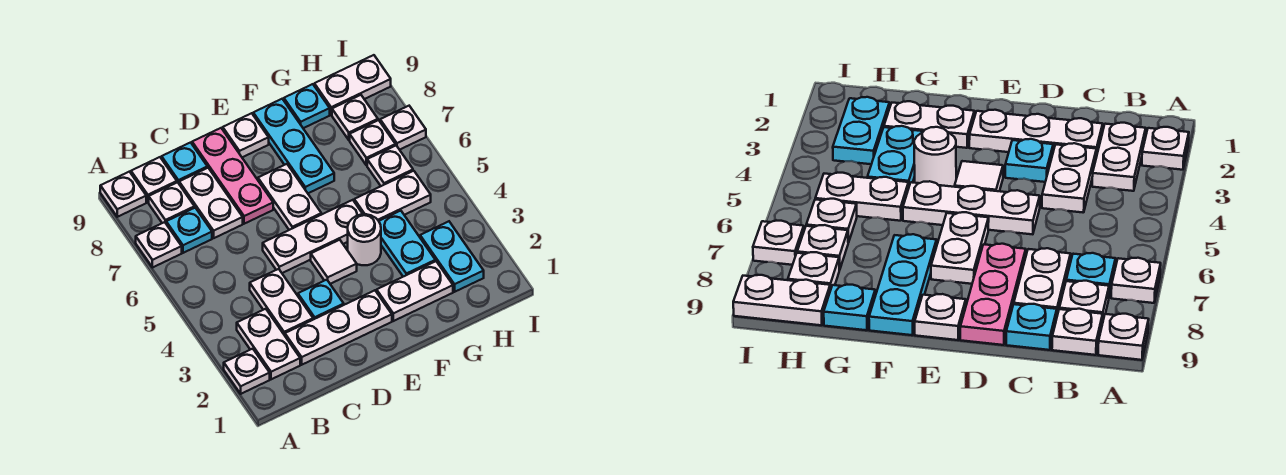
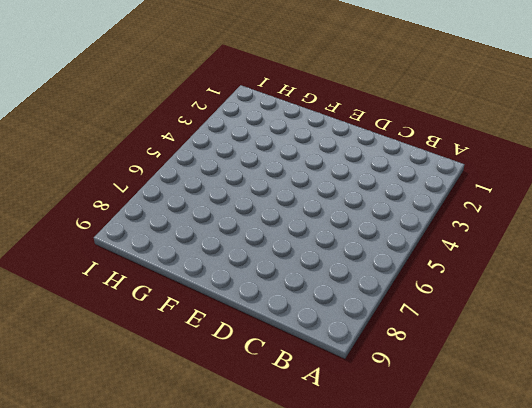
none -> white 1x1 plate [224,349,270,394]
none -> white 1x1 plate [136,222,182,268]
none -> white 1x1 plate [100,172,146,217]

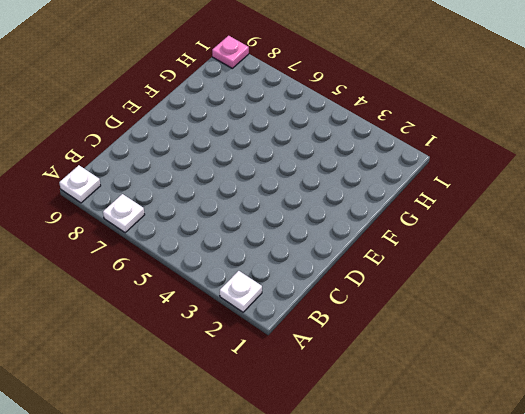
pink 1x1 plate [212,36,249,68] -> white 1x2 plate [314,55,391,115]
none -> white 1x2 plate [237,309,300,379]
none -> cyan 1x1 plate [166,208,212,253]
none -> white 1x1 plate [149,182,195,223]

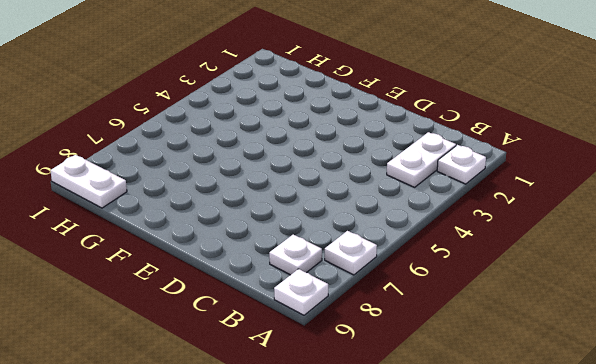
none -> cyan 1x1 plate [166,208,212,253]
none -> white 1x1 plate [131,157,177,202]
none -> white 1x3 plate [285,290,392,365]

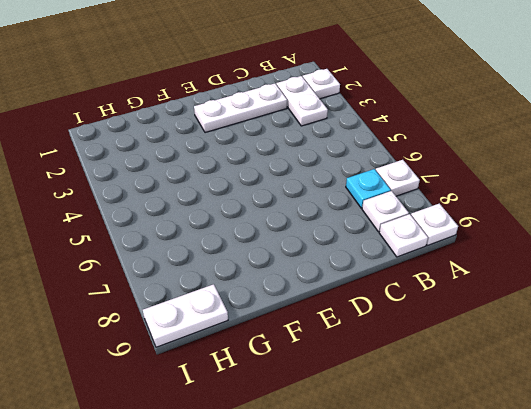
none -> white 1x2 plate [250,269,313,335]
none -> white 1x2 plate [179,168,243,238]
none -> cyan 1x1 plate [162,143,207,183]

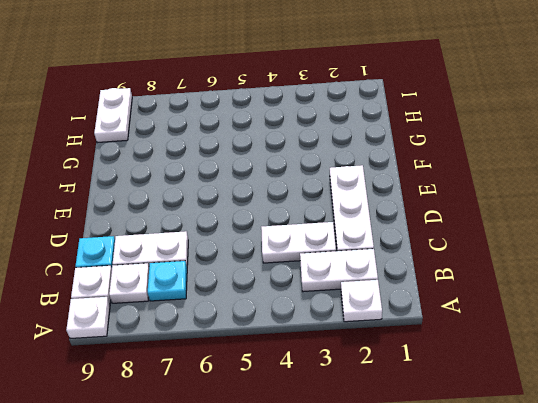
none -> white 1x1 plate [136,222,182,268]
none -> cyan 1x1 plate [298,280,344,319]
none -> white 1x3 plate [263,200,362,273]

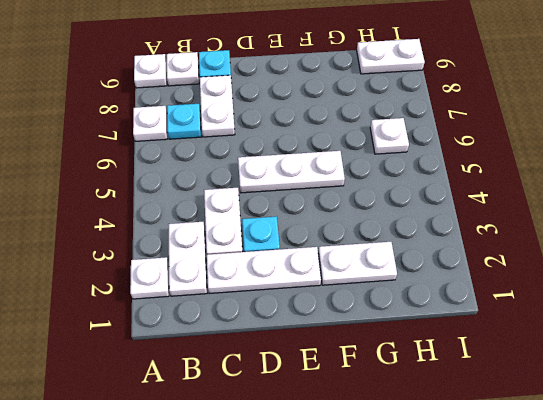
none -> white 1x1 plate [149,182,195,223]
none -> pink 1x3 plate [192,128,273,224]
none -> white 1x1 tile [311,240,357,284]

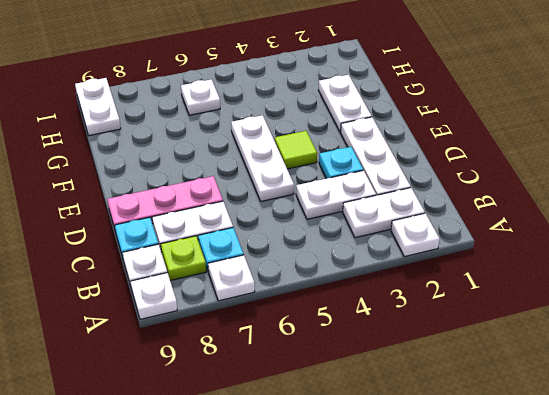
lime 1x1 plate [161,236,206,281] -> white 1x1 plate [149,182,195,223]
lime 1x1 tile [275,131,317,169] -> white 1x1 tile [311,240,357,284]
none -> white 1x2 plate [258,164,321,230]
none -> white 1x1 plate [223,113,269,157]
none -> white 1x1 round brick [348,214,381,265]

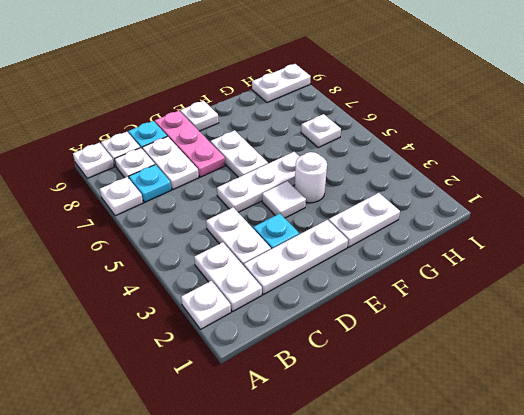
none -> cyan 1x3 plate [253,99,334,193]
none -> cyan 1x2 plate [379,211,435,277]
none -> white 1x2 plate [354,171,431,221]

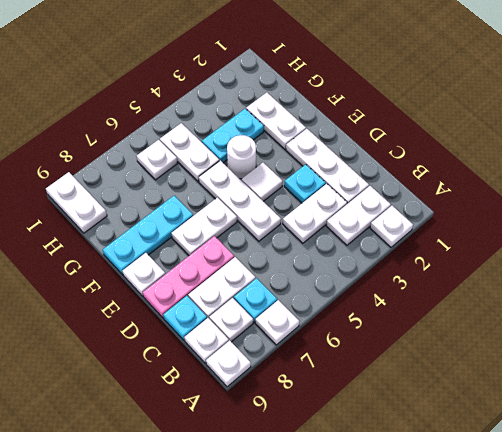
none -> cyan 1x1 plate [284,84,330,128]
none -> cyan 1x2 plate [420,221,484,292]
none -> white 1x1 plate [350,120,396,165]

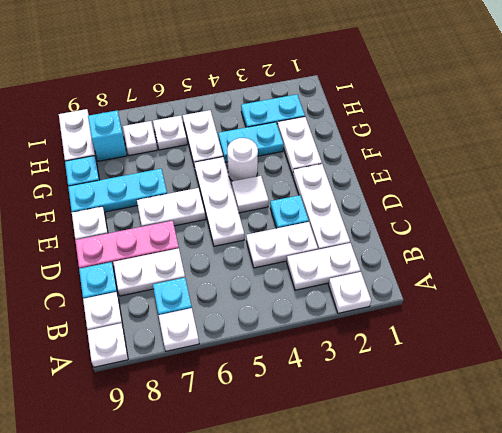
cyan 1x1 brick [88,111,127,161] -> white 1x1 plate [332,95,378,140]
none -> white 1x1 plate [149,182,195,223]
none -> white 1x1 plate [380,106,426,150]

